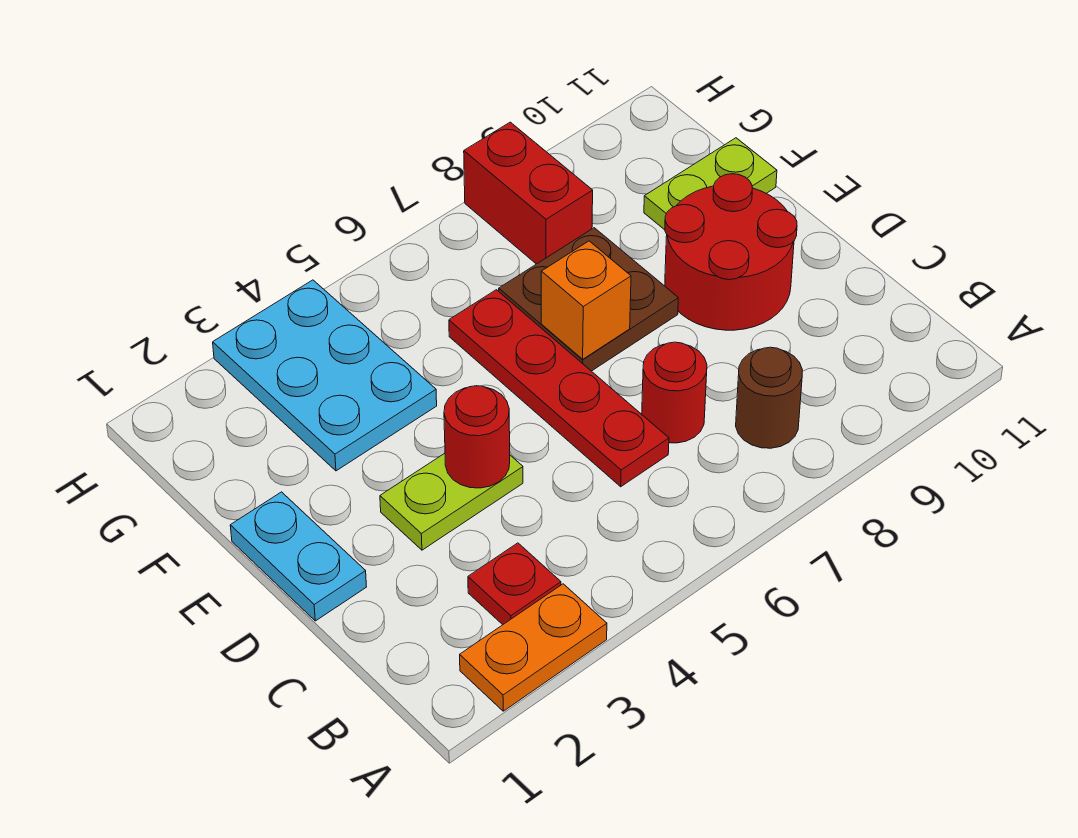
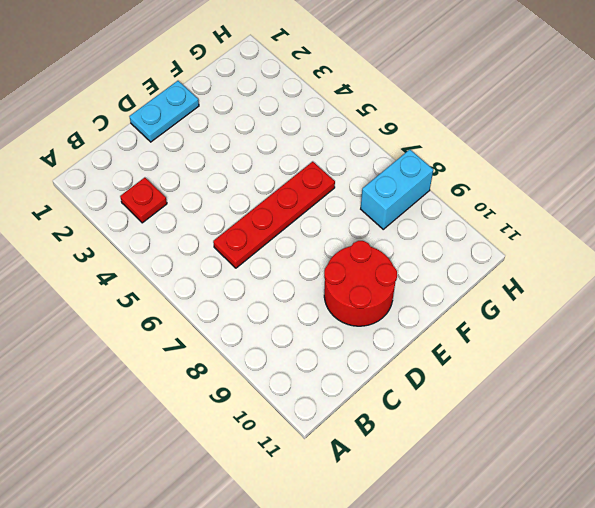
cyan 1x2 brick [361,150,433,229] -> red 1x2 brick [464,122,593,264]
none -> orange 1x2 plate [460,584,607,711]
none -> brown 1x1 round brick [736,347,802,448]
none -> red 1x1 round brick [642,342,707,443]

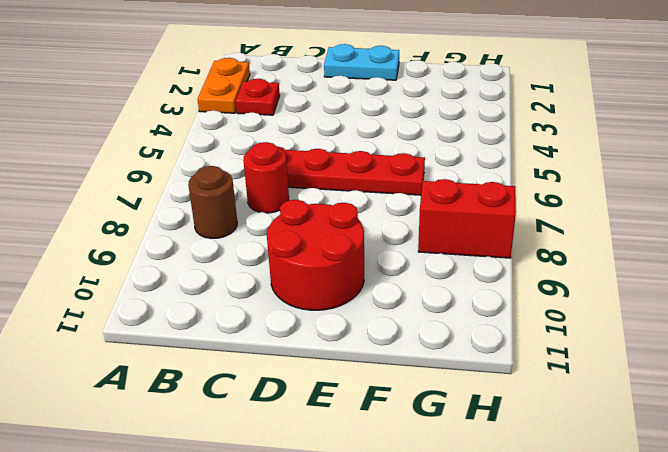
none -> lime 1x2 plate [380,453,523,550]
none -> brown 2x2 plate [499,228,678,371]
none -> cyan 2x3 plate [213,280,437,471]

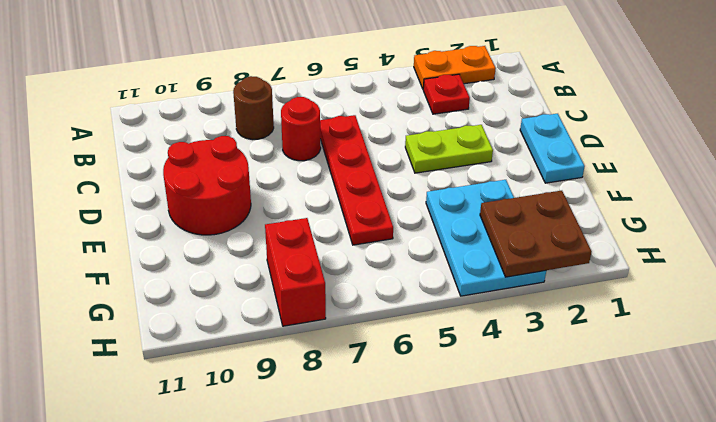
brown 2x2 plate [480,191,592,277] -> brown 2x2 plate moved to [499,228,678,371]
none -> lime 1x2 plate [644,138,777,230]
none -> red 1x1 round brick [444,386,510,488]
none -> orange 1x1 brick [541,241,631,359]

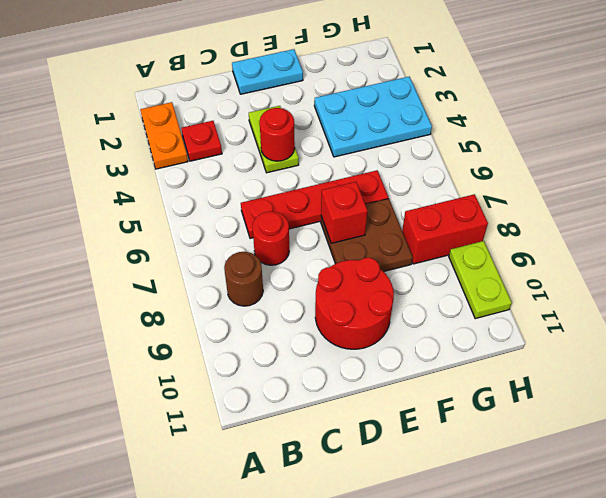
red 1x1 brick [321,182,368,243] -> orange 1x1 brick [541,241,631,359]
lime 1x2 plate [449,241,512,319] -> lime 1x2 plate moved to [644,138,777,230]

